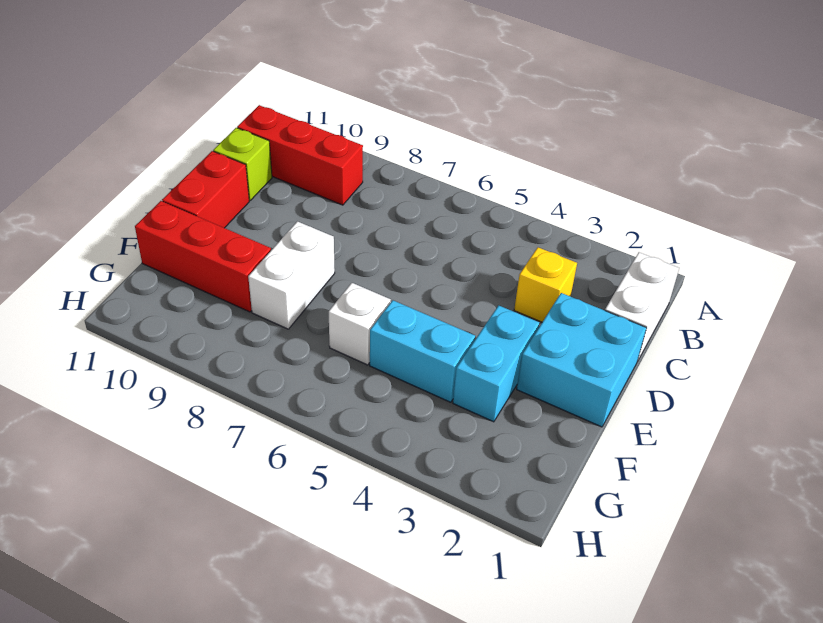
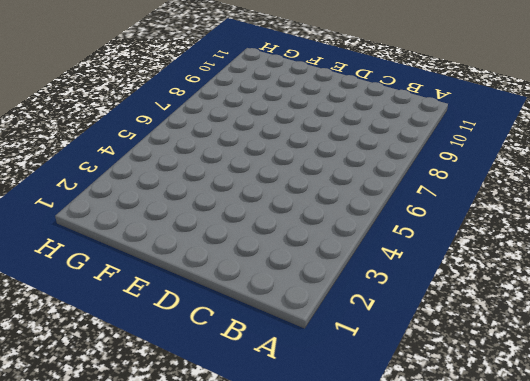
none -> white 1x2 brick [605,252,679,362]
none -> red 1x3 brick [237,105,363,205]

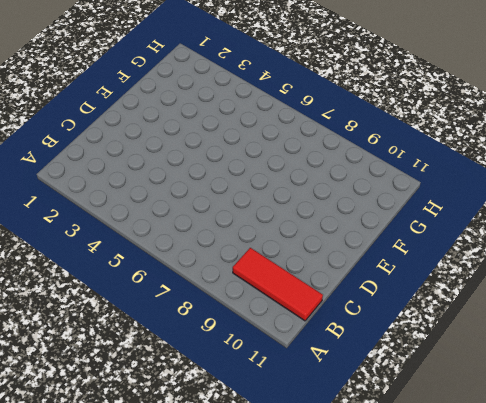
red 1x3 tile [233,248,323,321] -> red 1x3 brick [237,105,363,205]
none -> white 1x2 brick [605,252,679,362]
none -> yellow 1x1 brick [514,247,577,322]

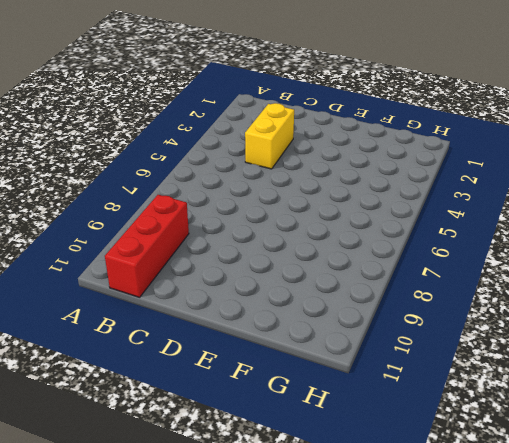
yellow 1x2 brick [245,103,294,169] -> yellow 1x1 brick [514,247,577,322]
none -> white 1x2 brick [605,252,679,362]
none -> lime 1x1 brick [213,128,272,201]

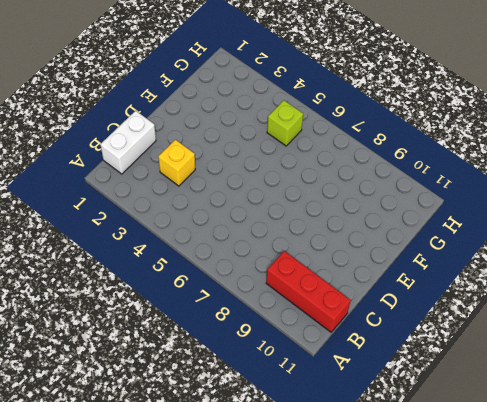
lime 1x1 brick [267,100,303,146] -> lime 1x1 brick moved to [213,128,272,201]
none -> cyan 2x2 brick [517,293,646,427]
none -> red 1x2 brick [162,151,249,228]

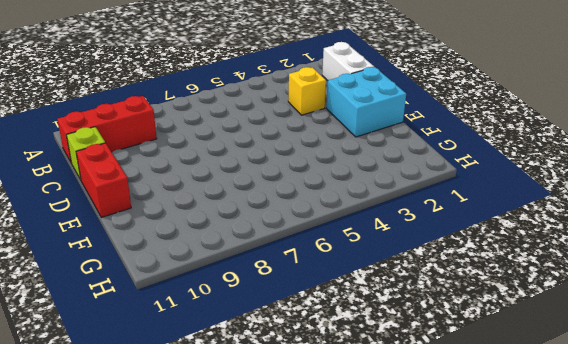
none -> cyan 1x2 brick [453,305,539,422]
none -> white 1x2 brick [248,221,335,329]

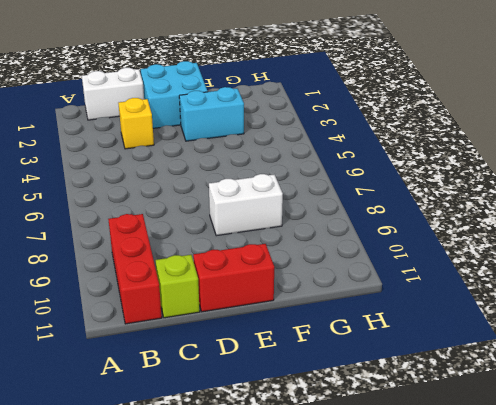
none -> cyan 1x2 brick [370,300,475,402]
none -> white 1x1 brick [329,283,391,365]

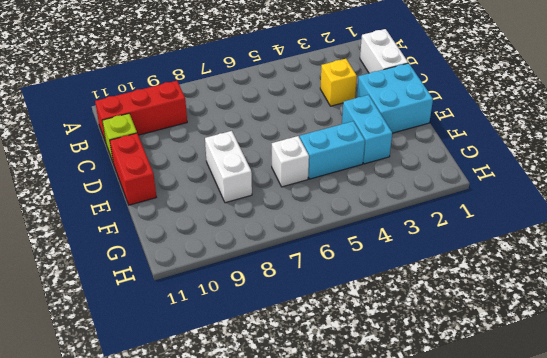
none -> red 1x3 brick [135,201,271,312]

